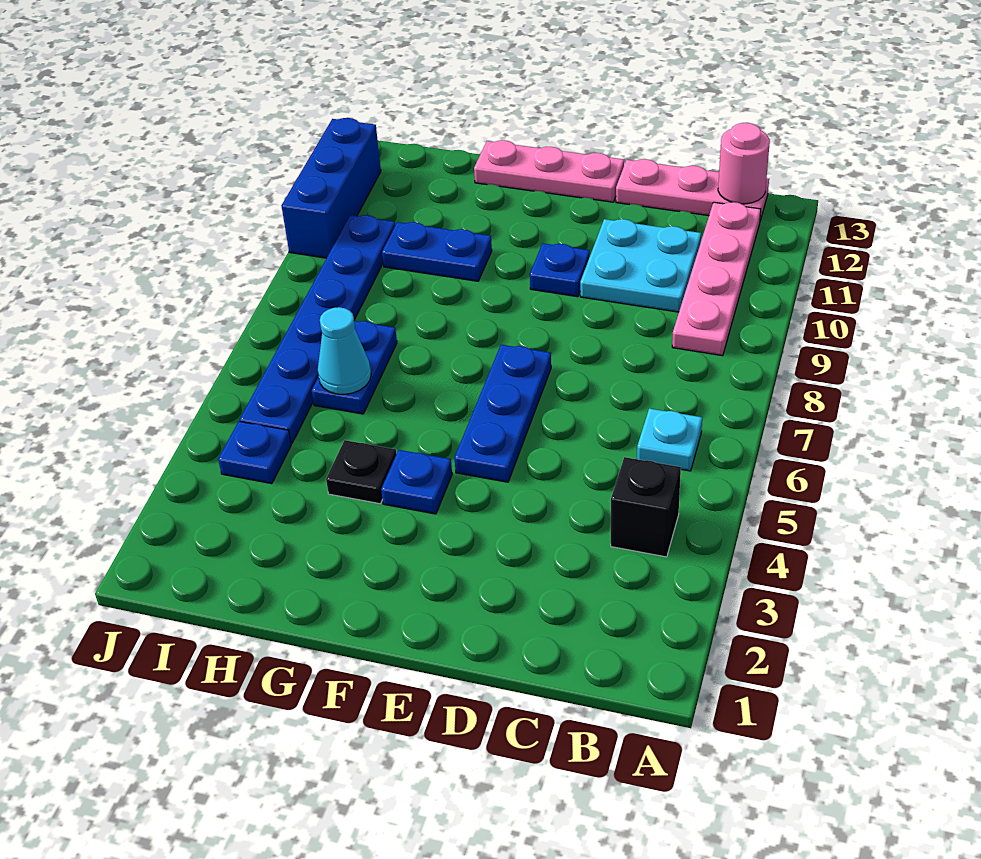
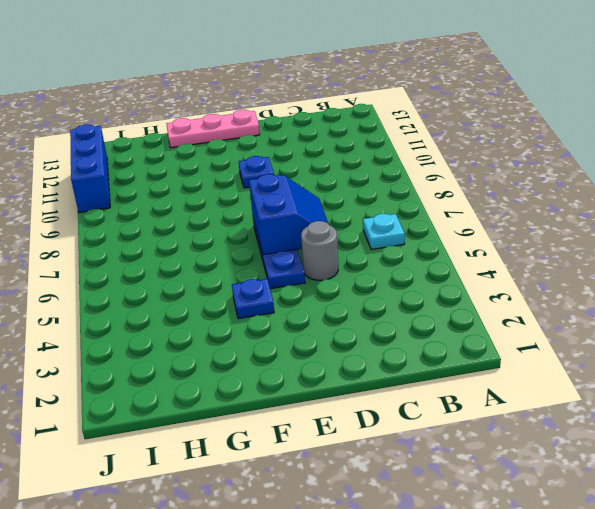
grey 1x1 round brick [301,221,338,280] -> none
blue 2x2 slope [249,174,328,255] -> none
none -> black 1x1 brick [611,457,681,557]
none -> pink 1x4 plate [672,202,761,356]
none -> pink 1x3 plate [616,159,769,221]

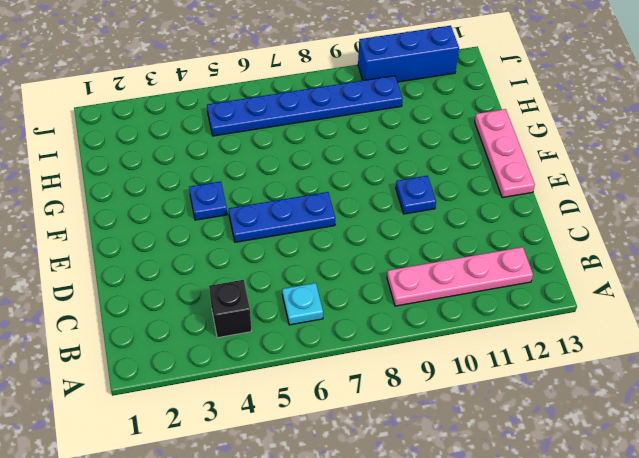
none -> pink 1x3 plate [616,159,769,221]
none -> cyan 2x2 plate [580,219,701,312]
none -> black 1x1 plate [326,440,396,504]

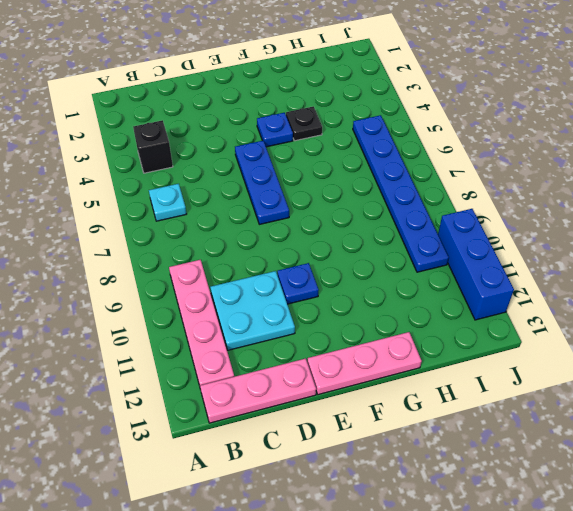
none -> blue 1x2 plate [382,222,492,281]
none -> blue 1x2 plate [312,321,397,414]
none -> blue 1x1 plate [218,421,291,484]

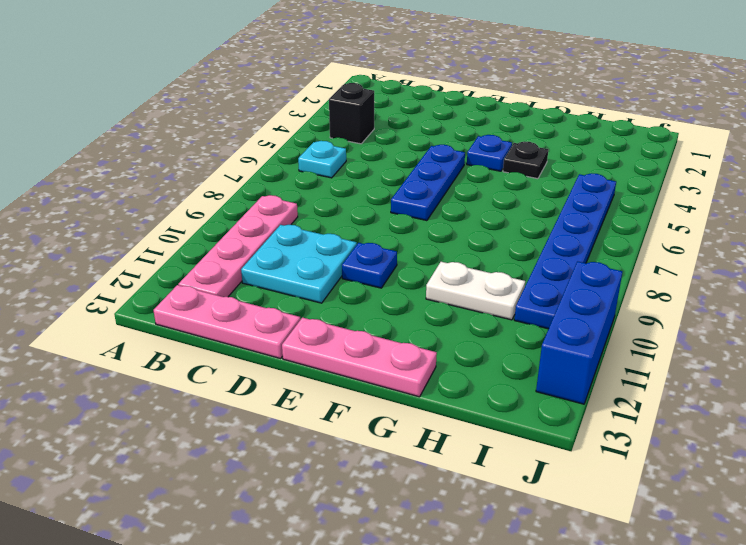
white 1x2 plate [426,262,525,320] -> blue 1x2 plate [382,222,492,281]
none -> blue 1x2 plate [312,321,397,414]
none -> blue 1x1 plate [218,421,291,484]
none -> pink 1x1 round brick [718,123,770,204]

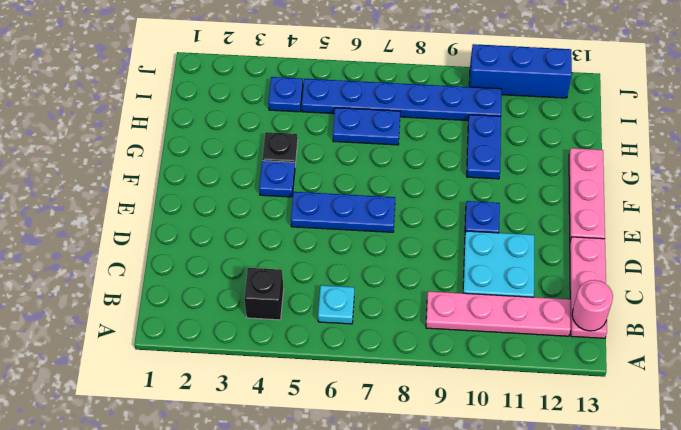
none -> cyan 1x1 cone [318,307,371,394]

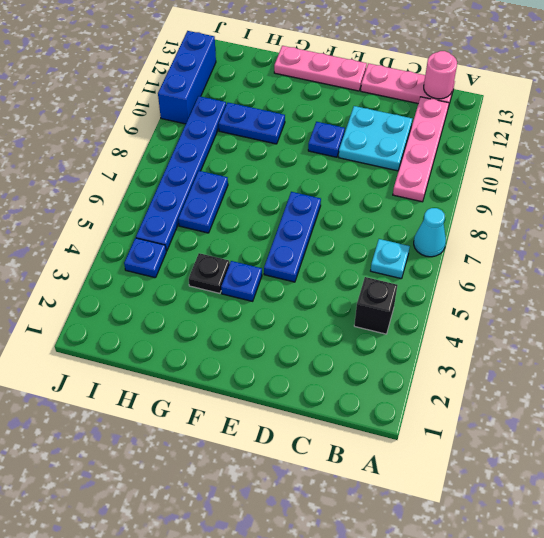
cyan 1x1 cone [414,208,446,257] -> cyan 1x1 cone moved to [318,307,371,394]

